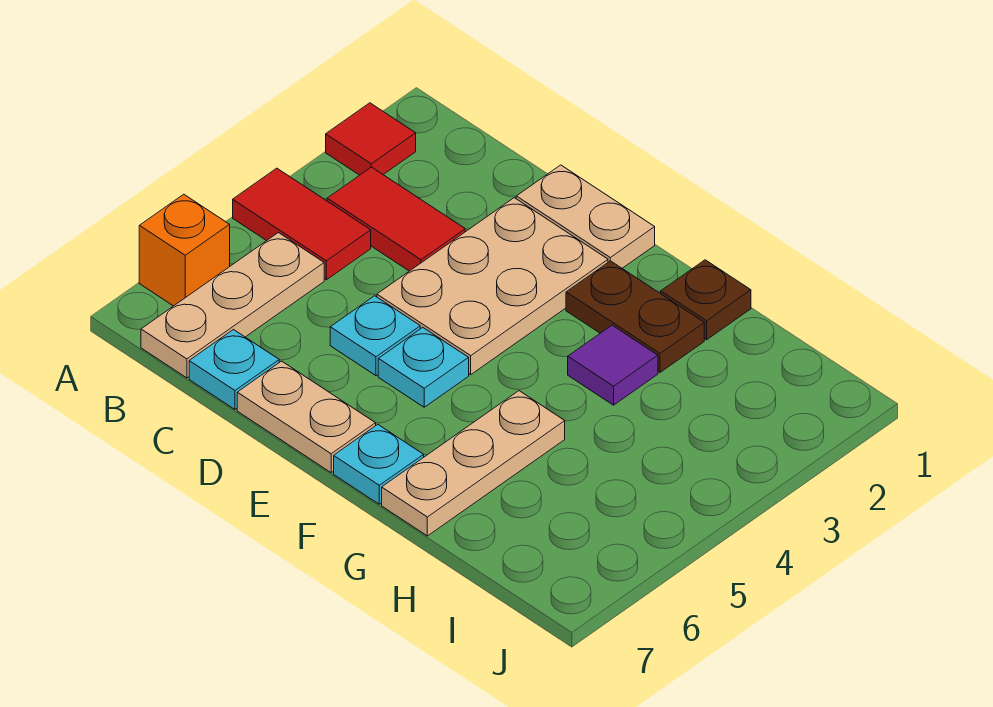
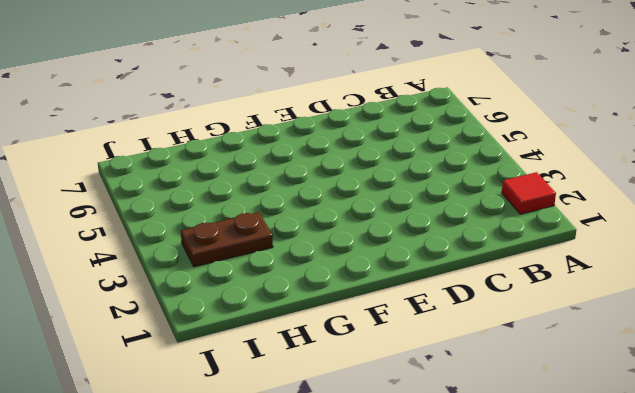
brown 1x2 plate [181,212,273,267] -> brown 1x2 plate moved to [566,261,704,372]
none -> red 1x2 tile [233,168,371,280]
none -> orange 1x1 brick [139,194,230,306]
none -> red 1x2 tile [327,167,465,271]

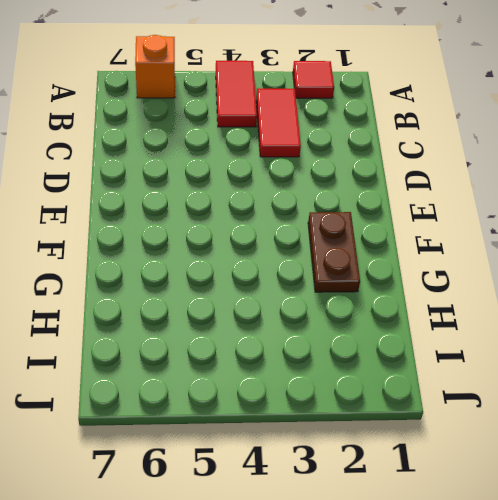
none -> tan 1x3 plate [141,233,324,378]
none -> cyan 1x1 plate [189,330,279,409]
none -> tan 1x2 plate [516,165,655,268]

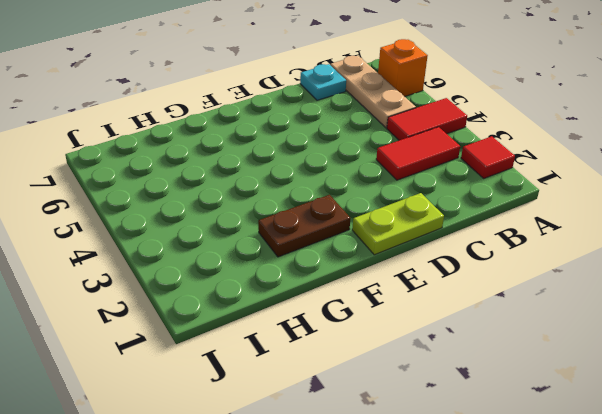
lime 1x2 plate [352,193,444,255] -> tan 1x2 plate [516,165,655,268]
none -> tan 2x3 plate [377,198,608,374]
none -> cyan 1x1 plate [330,296,420,376]
none -> tan 1x2 plate [237,361,376,473]

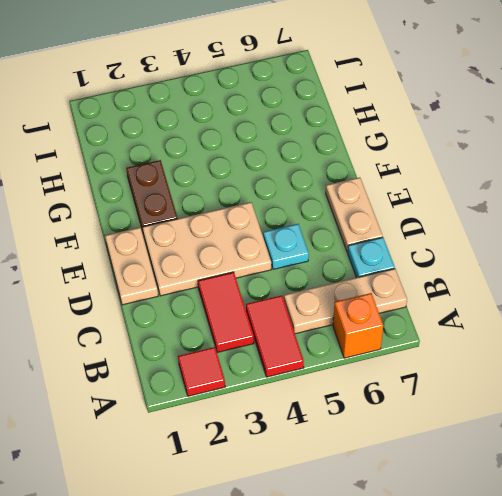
none -> cyan 1x1 plate [378,327,469,407]
none -> cyan 1x1 plate [334,424,424,504]
none -> brown 1x1 plate [661,260,751,340]

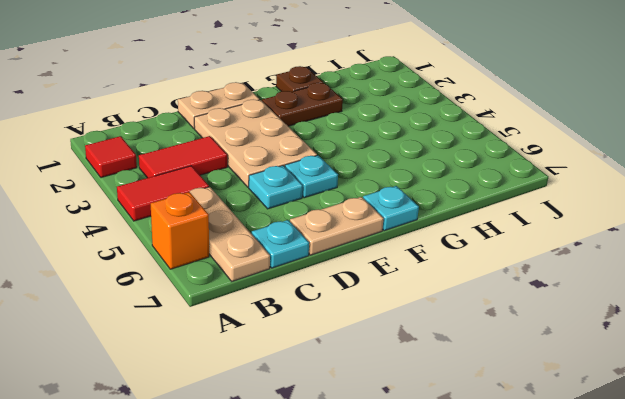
none -> purple 1x1 tile [568,325,658,405]
none -> tan 1x3 plate [382,391,565,536]

